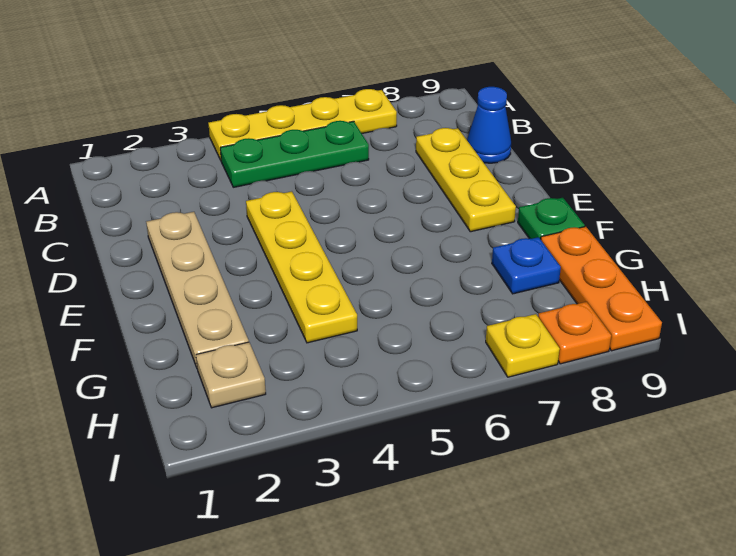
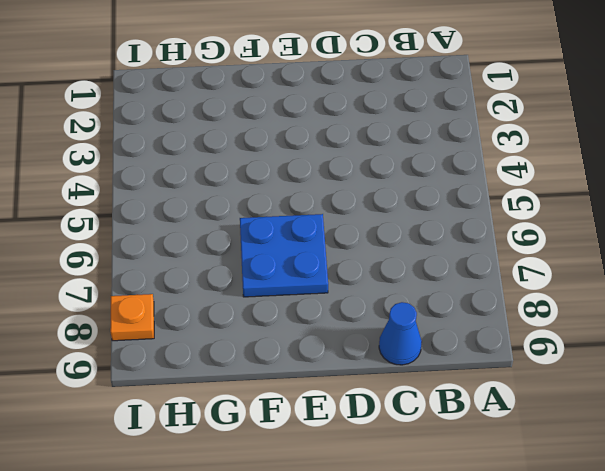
blue 2x2 plate [240,214,328,297] -> none
none -> yellow 1x4 plate [208,89,397,160]
none -> green 1x3 plate [220,121,369,187]
none -> yellow 1x3 plate [416,128,516,232]

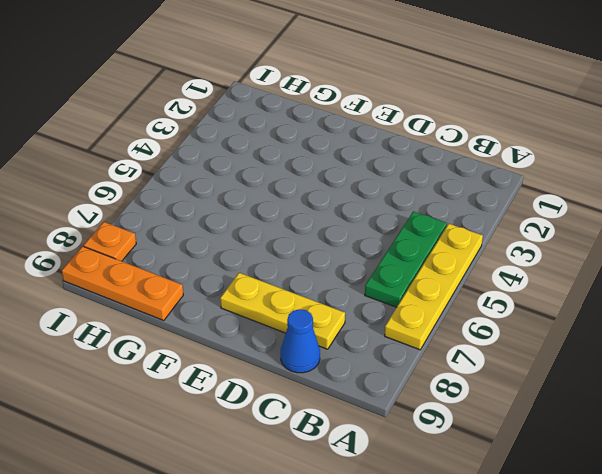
none -> tan 1x4 plate [146,212,249,368]
none -> yellow 1x4 plate [246,191,357,343]
none -> green 1x1 plate [518,198,585,239]

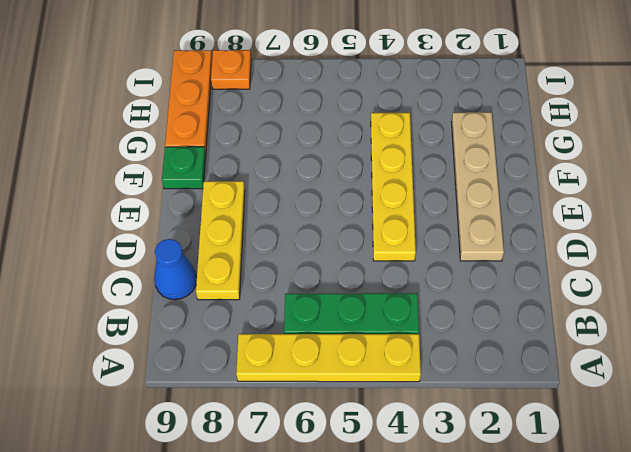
none -> blue 1x1 plate [492,237,561,294]
none -> tan 1x1 plate [196,342,266,408]
none -> yellow 1x1 plate [486,314,560,377]

